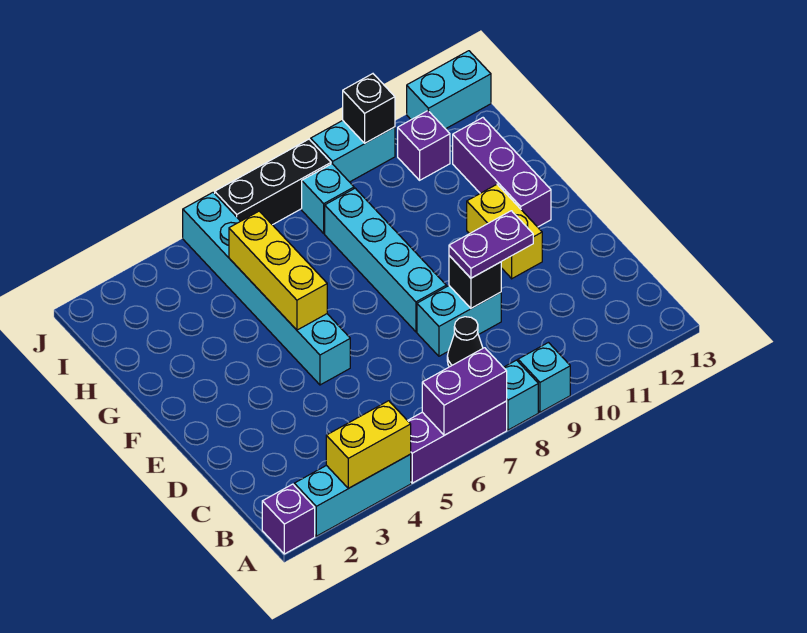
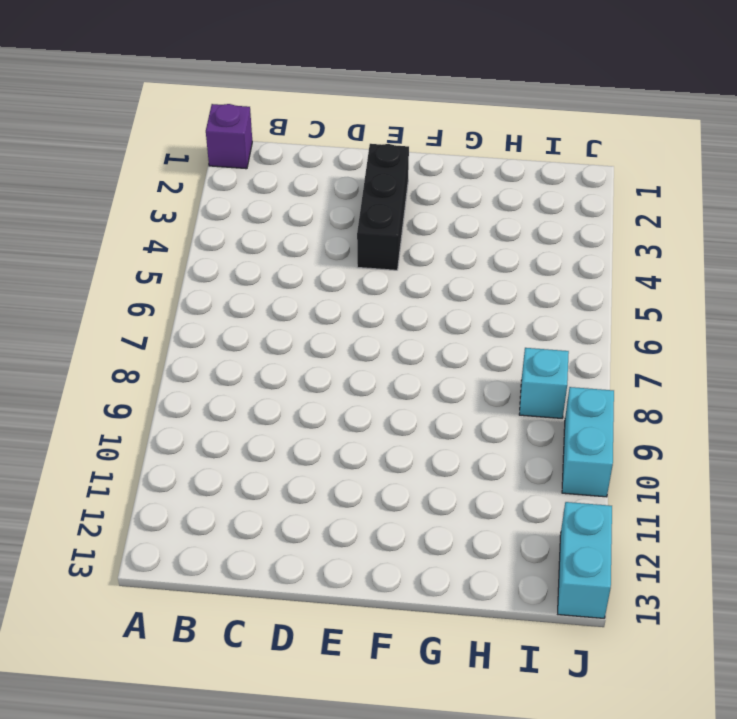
black 1x3 brick [357,144,409,270] -> black 1x3 brick moved to [215,139,331,225]
none -> cyan 1x3 brick [294,454,411,536]
none -> purple 1x3 brick [407,401,507,483]
none -> cyan 1x1 brick [503,360,538,430]

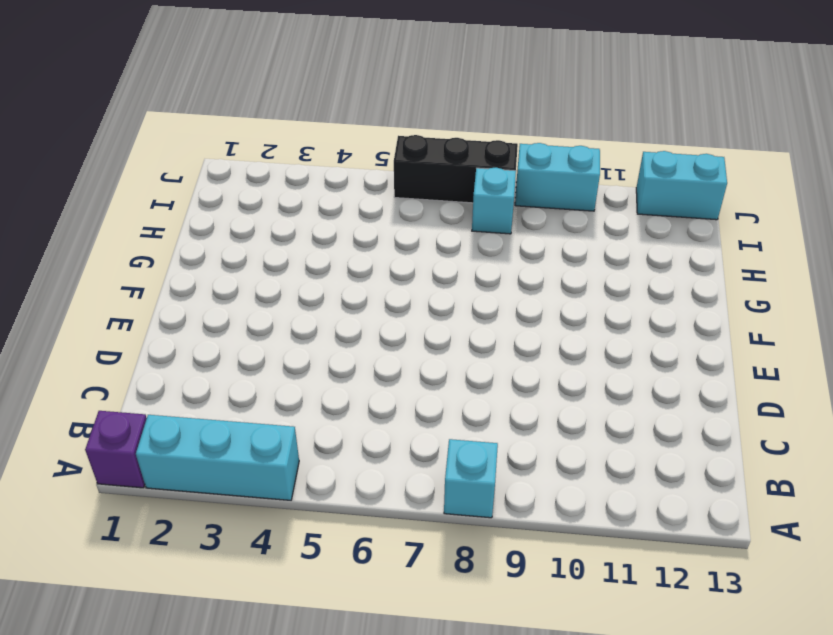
none -> purple 1x3 brick [407,401,507,483]
none -> cyan 1x1 brick [518,343,570,412]
none -> black 1x1 cone [447,317,483,367]

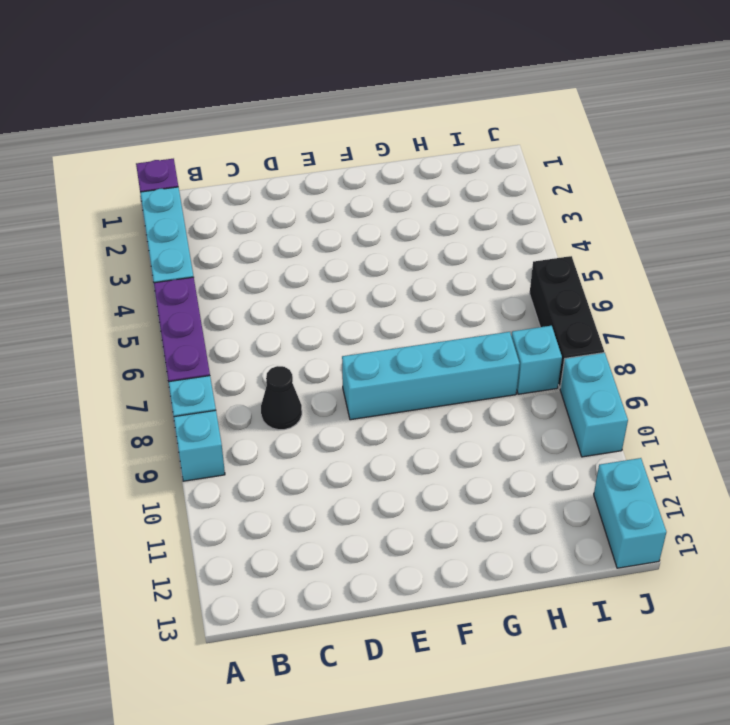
none -> cyan 1x2 brick [417,286,501,356]
none -> cyan 1x6 brick [183,192,350,385]
none -> yellow 1x2 brick [467,184,542,279]

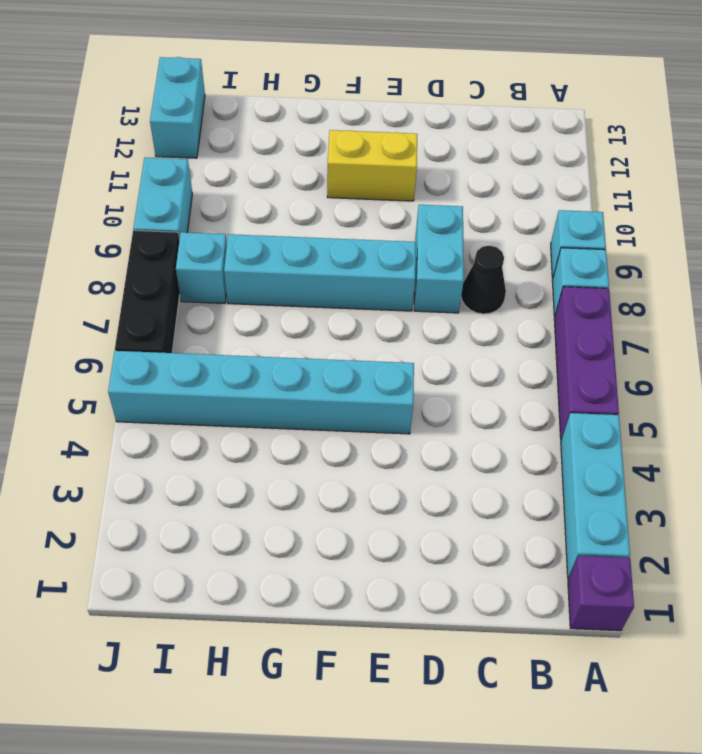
none -> purple 1x3 brick [453,118,551,227]
none -> purple 1x1 brick [398,111,450,180]
none -> yellow 1x2 brick [326,401,411,488]

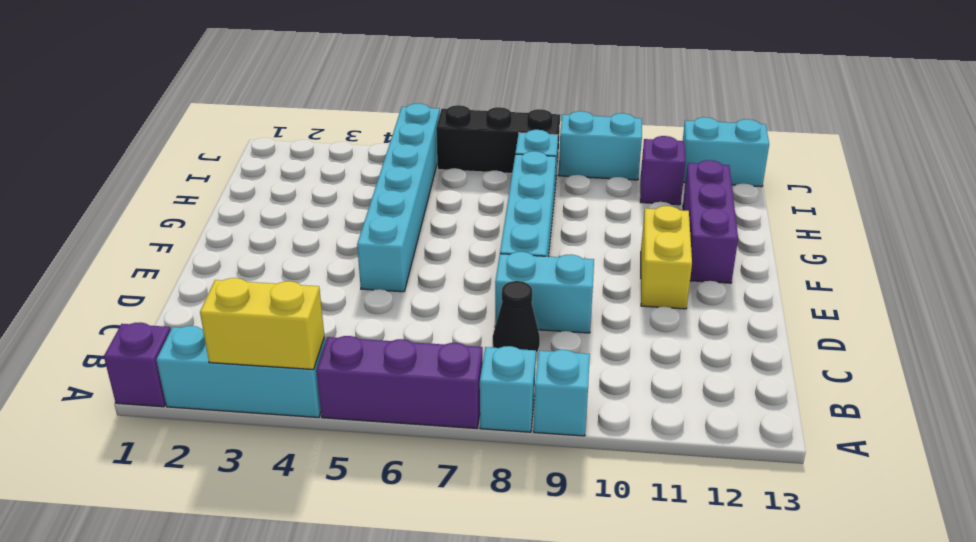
none -> purple 1x2 brick [422,348,507,435]
none -> black 1x1 brick [449,256,501,308]
none -> yellow 1x3 brick [229,211,327,330]

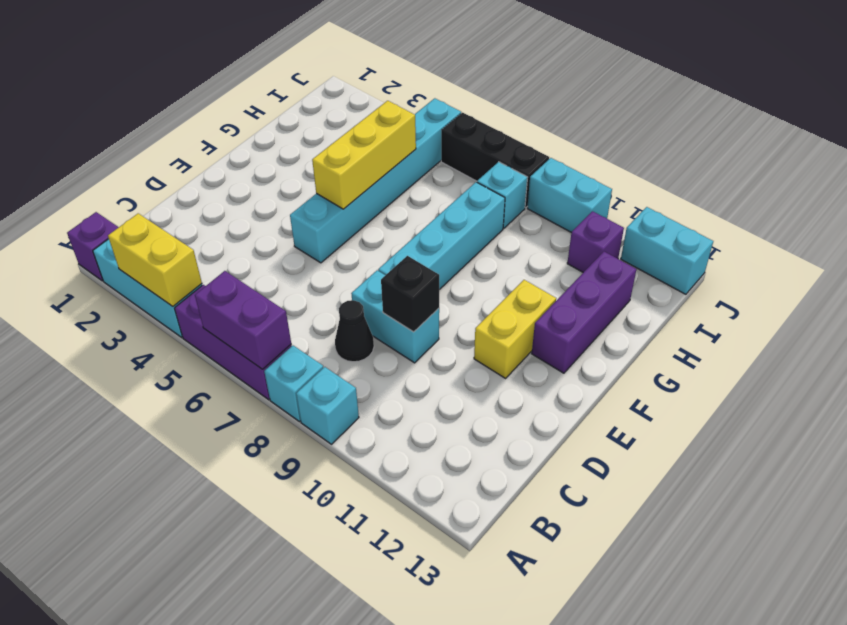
none -> black 1x1 brick [343,74,395,143]
none -> purple 1x2 plate [449,211,533,278]

